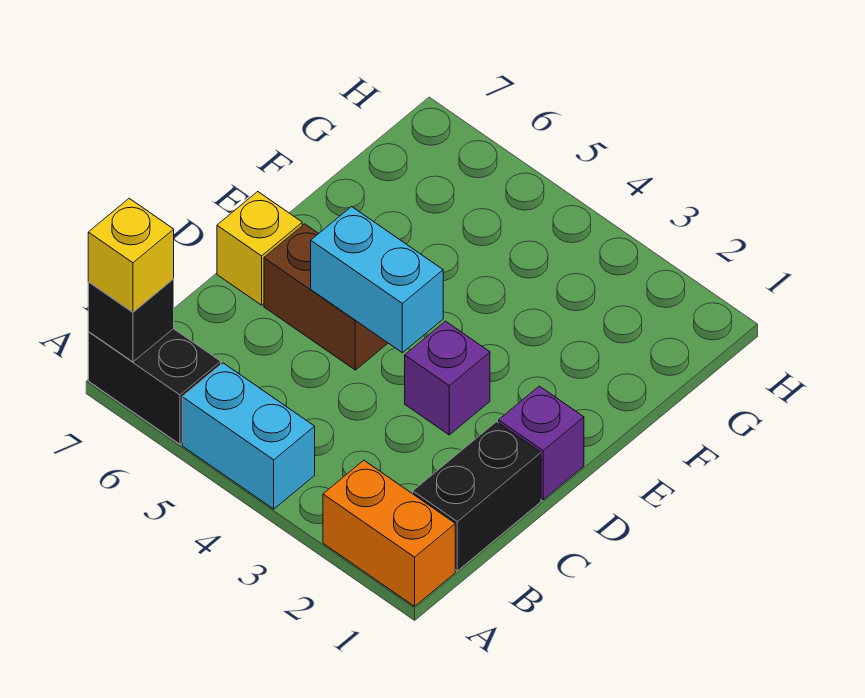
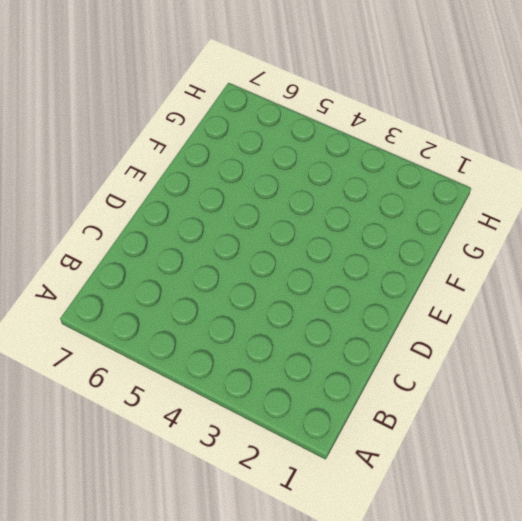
none -> orange 1x2 brick [323,460,455,606]
none -> cyan 1x2 brick [182,363,315,509]

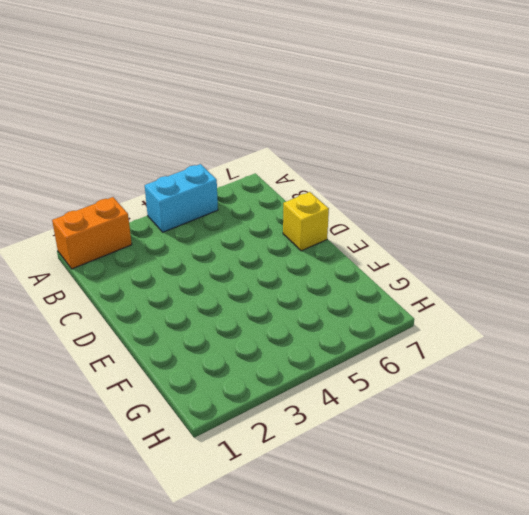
none -> black 1x2 brick [88,329,221,444]
none -> black 1x2 brick [413,422,541,571]

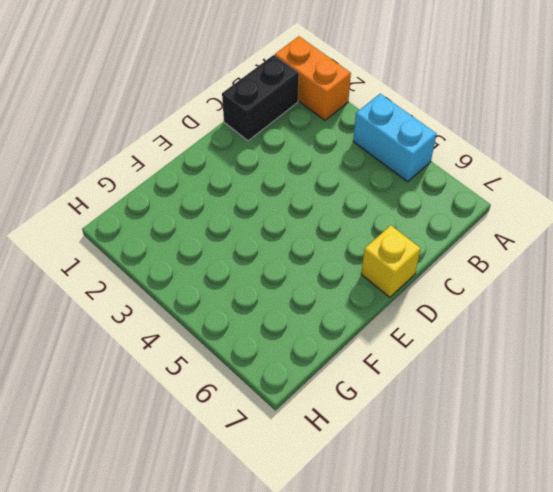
none -> black 1x2 brick [88,329,221,444]
none -> purple 1x1 brick [499,386,584,500]

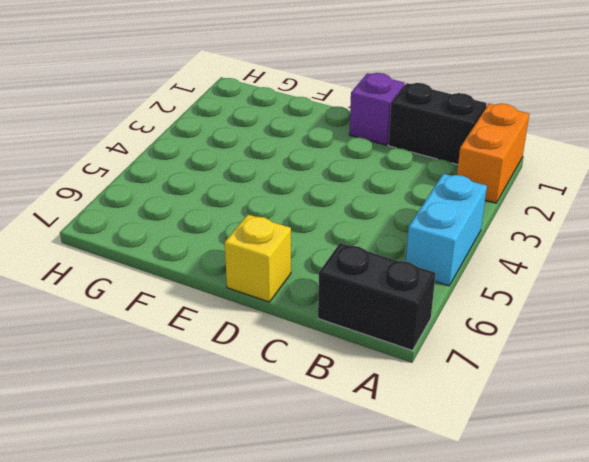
black 1x2 brick [318,243,436,350] -> black 1x2 brick turned to [88,329,221,444]
none -> purple 1x1 brick [405,321,490,435]
none -> brown 1x2 brick [264,224,388,370]

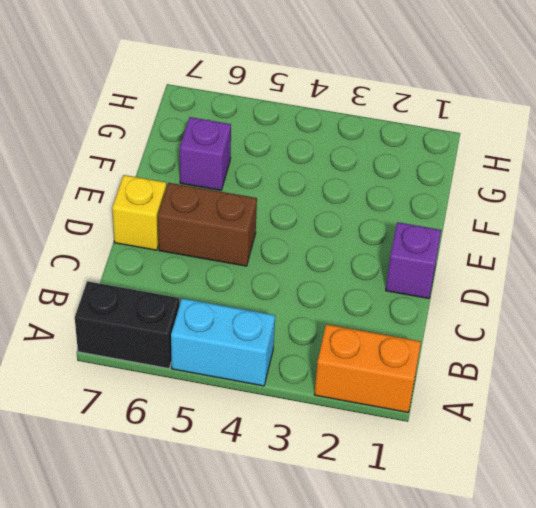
purple 1x1 brick [180,117,231,190] -> purple 1x1 brick moved to [405,321,490,435]
none -> black 1x2 brick [413,422,541,571]
none -> black 1x1 brick [88,279,174,362]

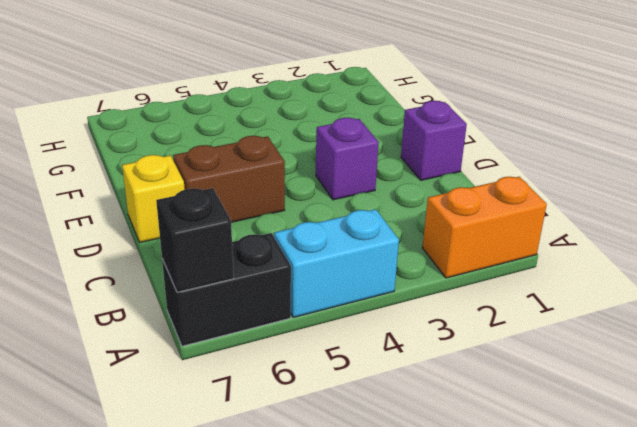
none -> black 1x2 brick [413,422,541,571]
none -> cyan 1x2 brick [311,207,443,353]

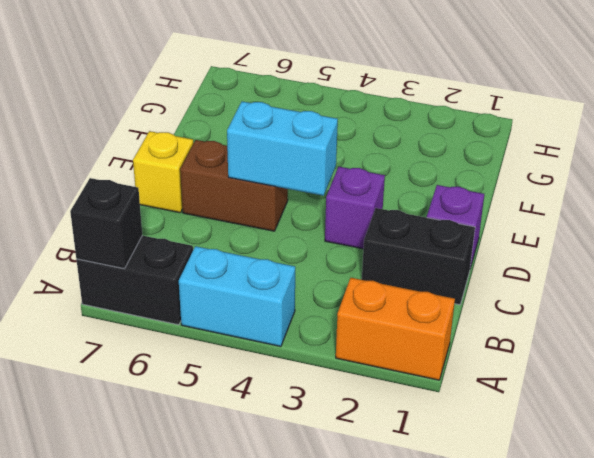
black 1x2 brick [362,208,475,305] -> black 1x2 brick turned to [413,422,541,571]
none -> yellow 1x1 brick [88,198,174,312]

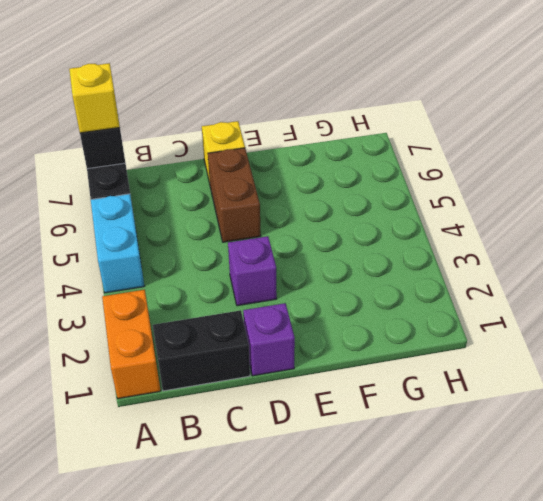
none -> cyan 1x2 brick [311,207,443,353]

